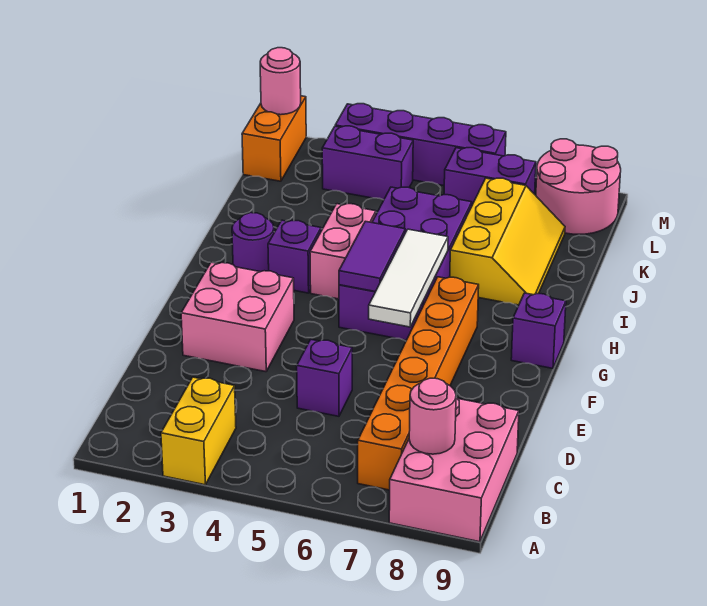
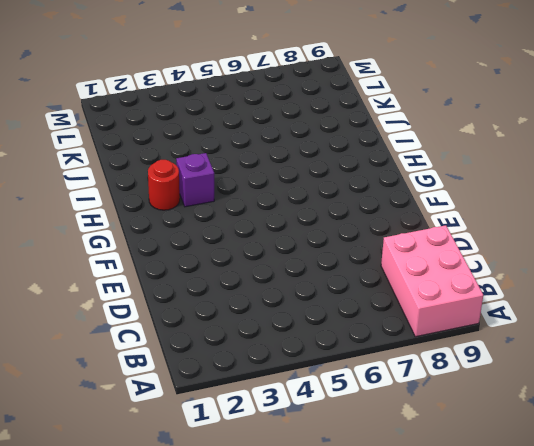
red 1x1 round brick [148,160,180,210] -> purple 1x1 round brick [232,213,274,272]
none -> yellow 1x2 brick [161,377,236,485]
none -> orange 1x6 brick [358,277,479,490]
none -> purple 1x1 brick [297,340,352,416]

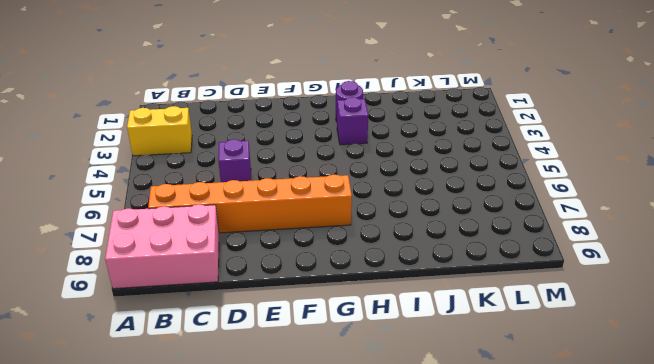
none -> pink 2x2 brick [181,262,294,372]
none -> purple 2x4 brick [339,187,472,340]
none -> purple 1x1 brick [511,293,566,368]

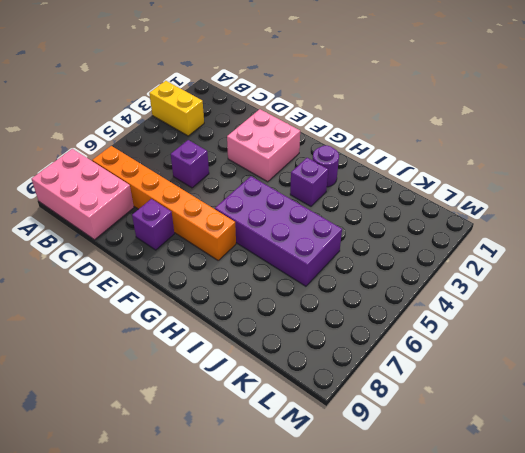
purple 1x1 brick [132,199,174,250] -> purple 1x1 brick moved to [511,293,566,368]
none -> pink 1x2 brick [310,204,376,299]
none -> yellow 2x3 slope [450,178,565,305]
none -> orange 1x2 brick [242,96,306,181]

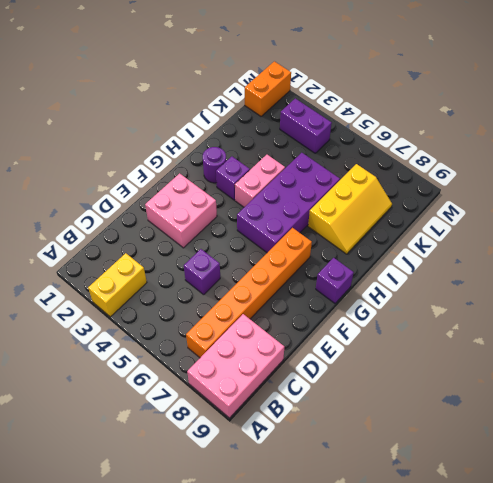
none -> purple 1x2 brick [444,148,536,205]
none -> pink 2x2 round brick [536,139,621,234]
none -> purple 1x4 brick [335,104,506,186]

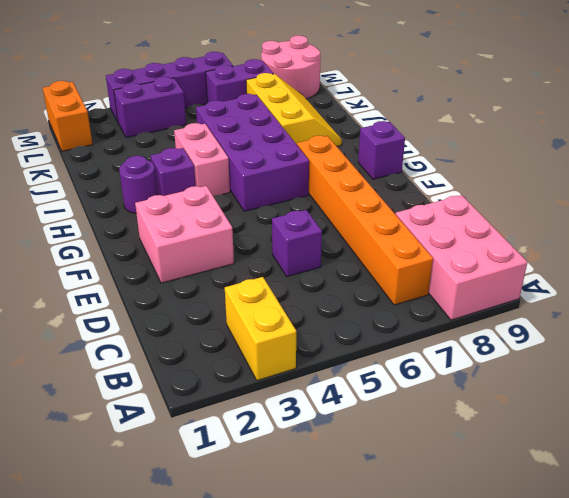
none -> pink 1x1 round brick [409,378,456,454]
none -> white 1x3 tile [369,229,448,327]
none -> purple 1x2 tile [339,221,405,292]

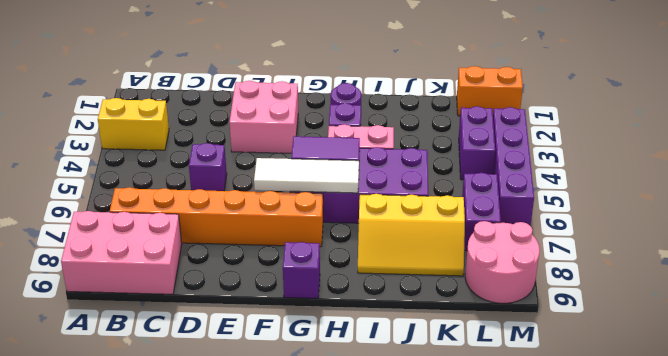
none -> pink 1x1 round brick [409,378,456,454]
none -> pink 1x1 round brick [260,48,301,115]

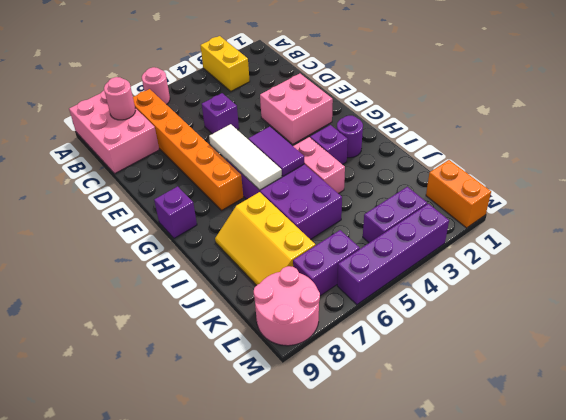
pink 1x1 round brick [142,67,170,105] -> pink 1x1 round brick moved to [260,48,301,115]

